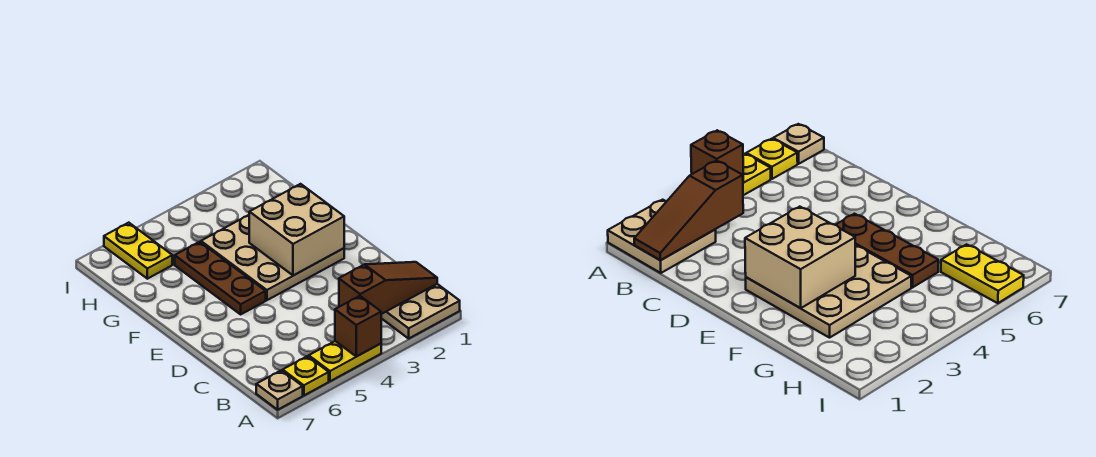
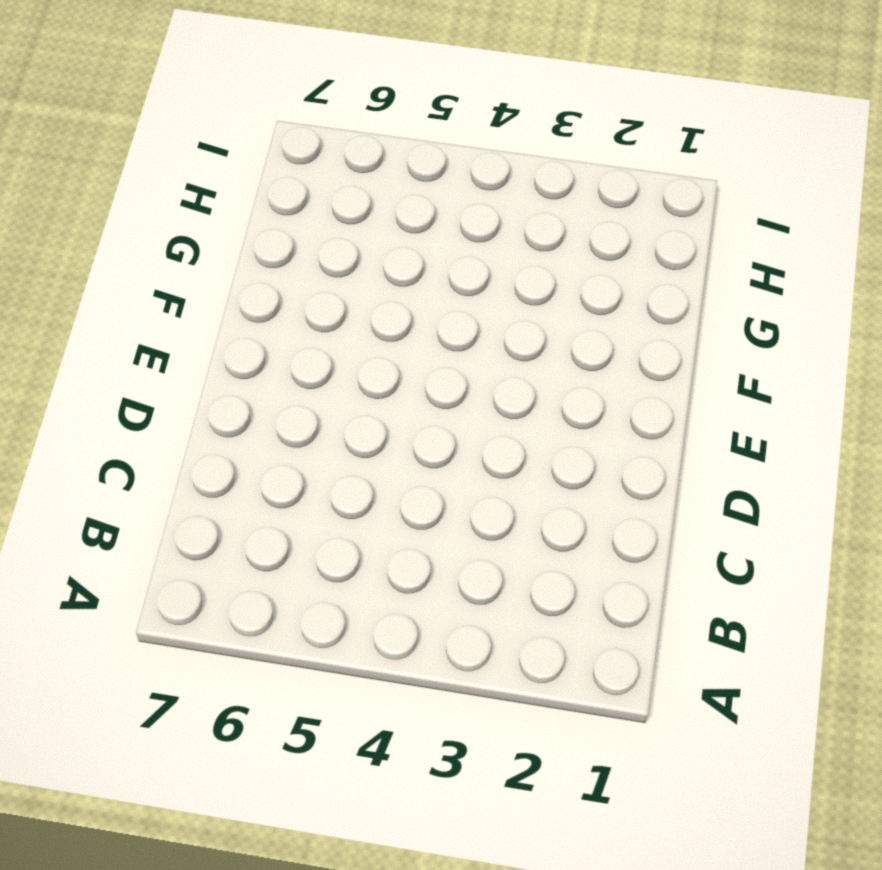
none -> tan 2x2 plate [381,284,460,338]
none -> yellow 1x2 plate [308,341,381,381]

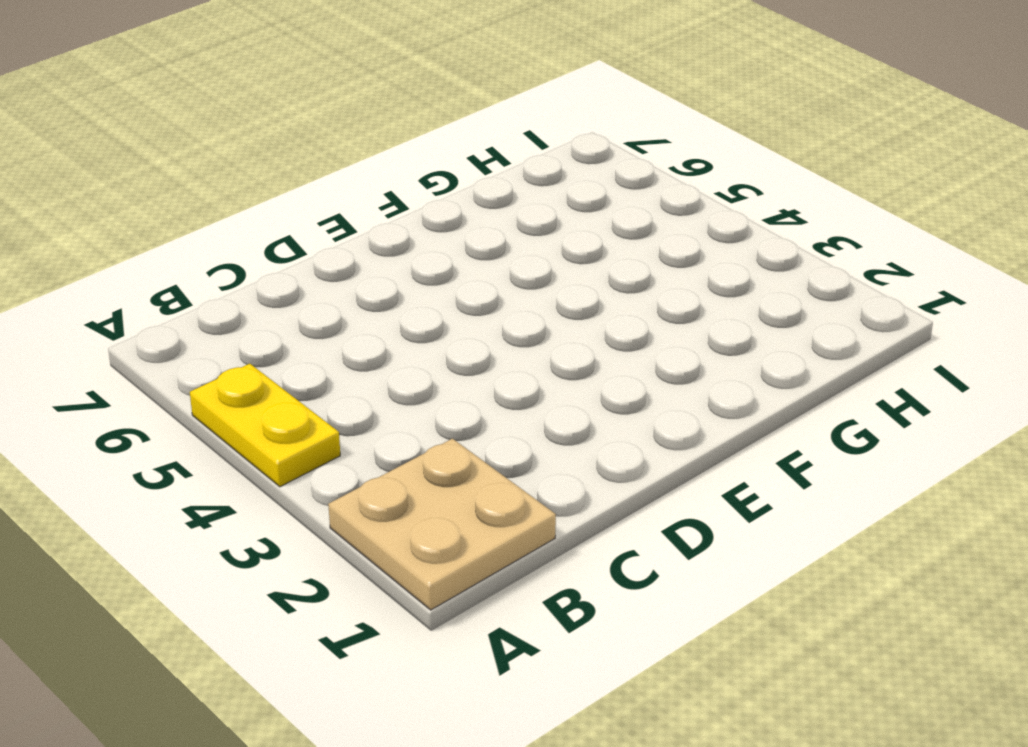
none -> yellow 1x1 plate [283,356,329,395]
none -> tan 1x1 plate [256,370,303,410]

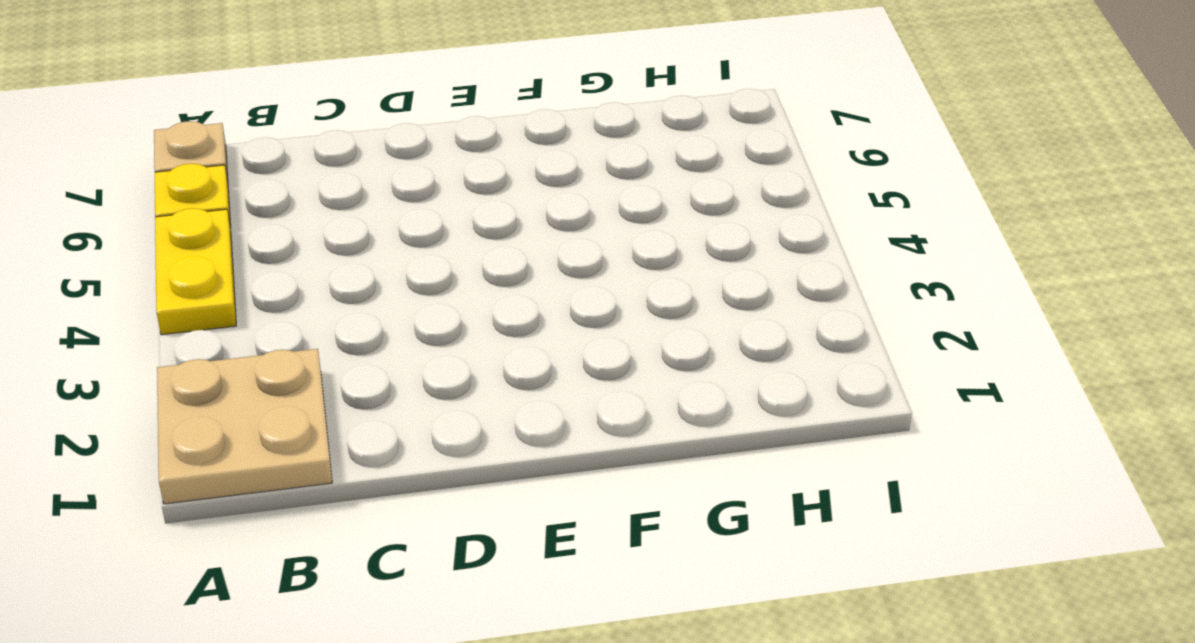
none -> tan 3x3 plate [201,215,344,300]
none -> brown 1x3 plate [175,242,266,314]

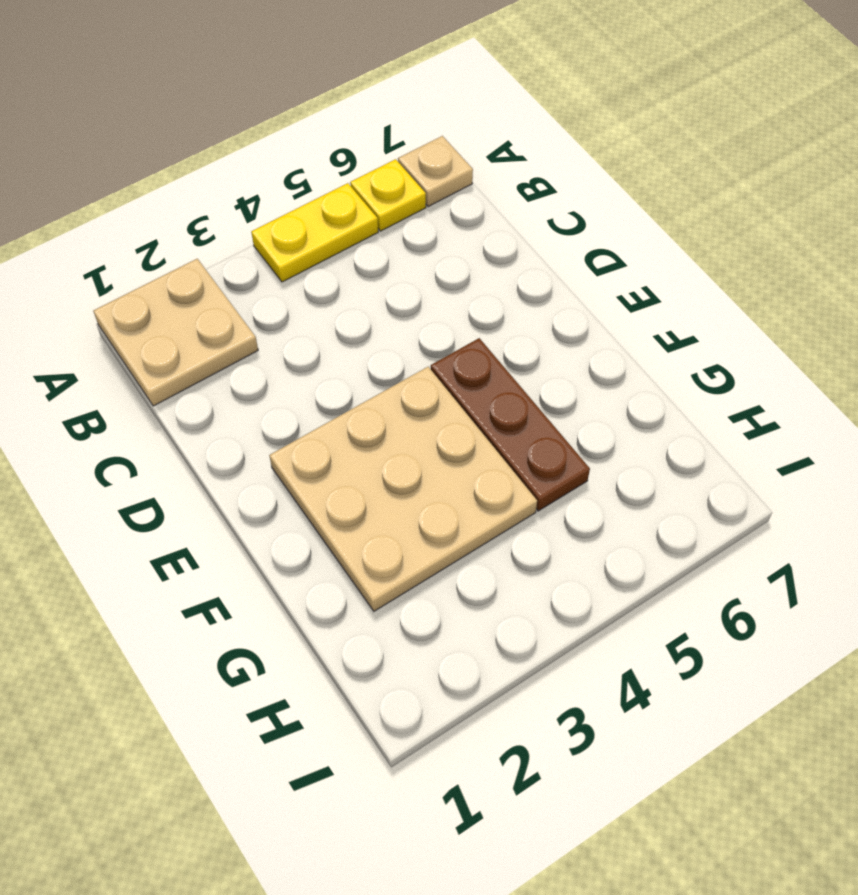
none -> yellow 1x2 plate [104,223,172,279]
none -> brown 1x1 brick [335,296,381,357]

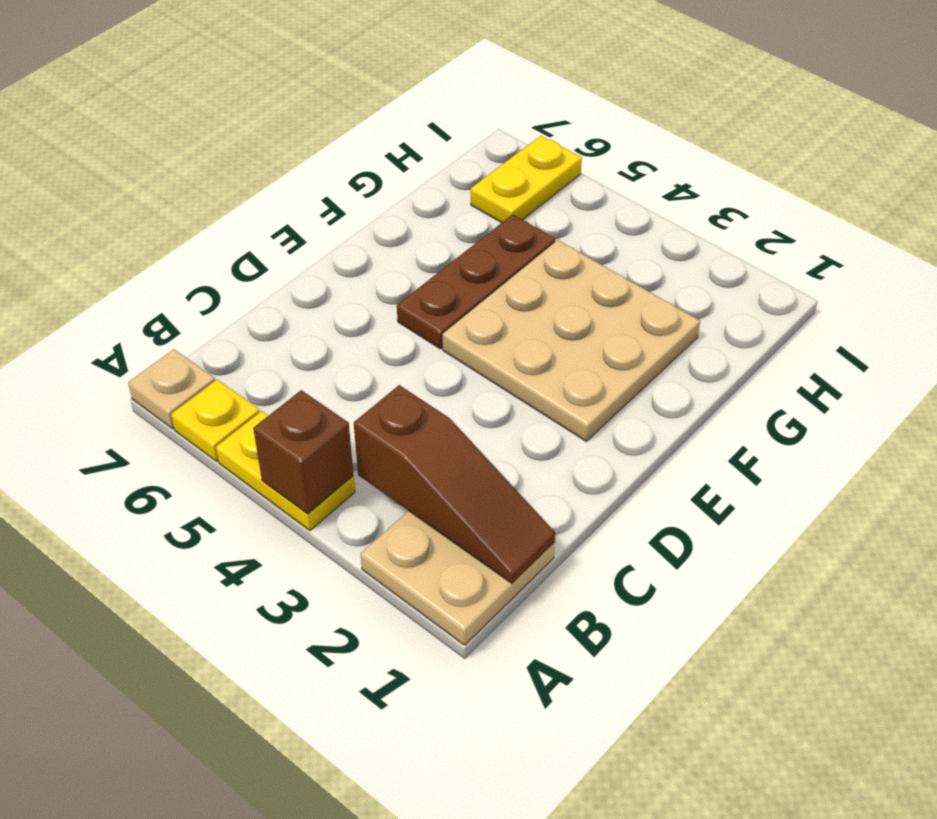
none -> tan 2x2 brick [249,184,344,276]

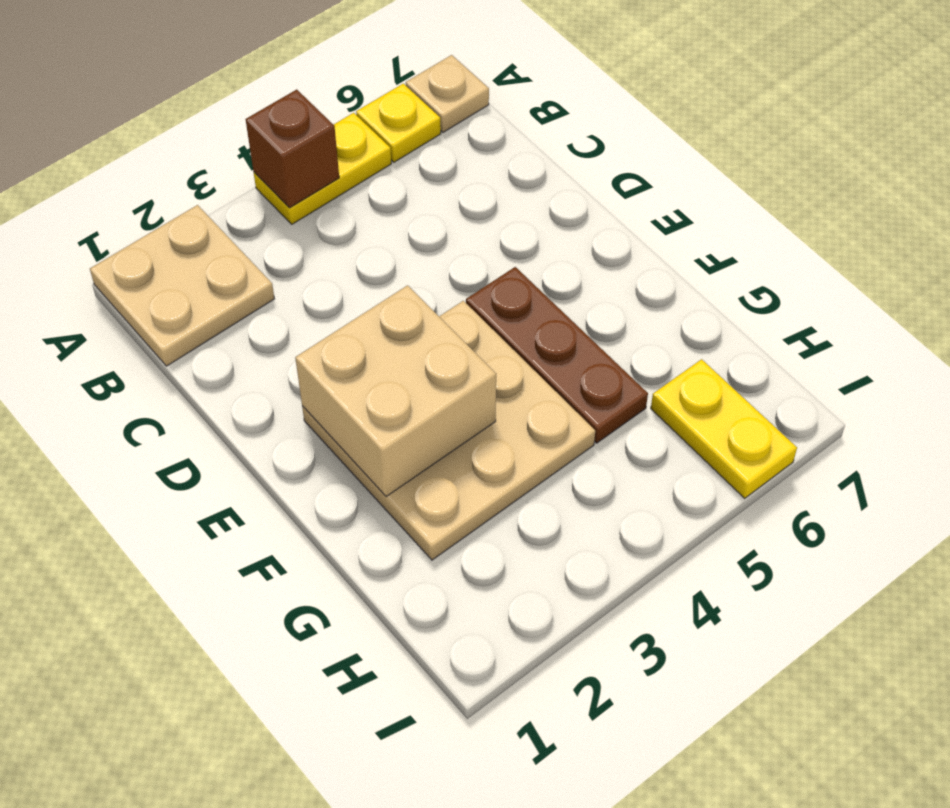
none -> brown 1x3 slope [339,262,437,314]

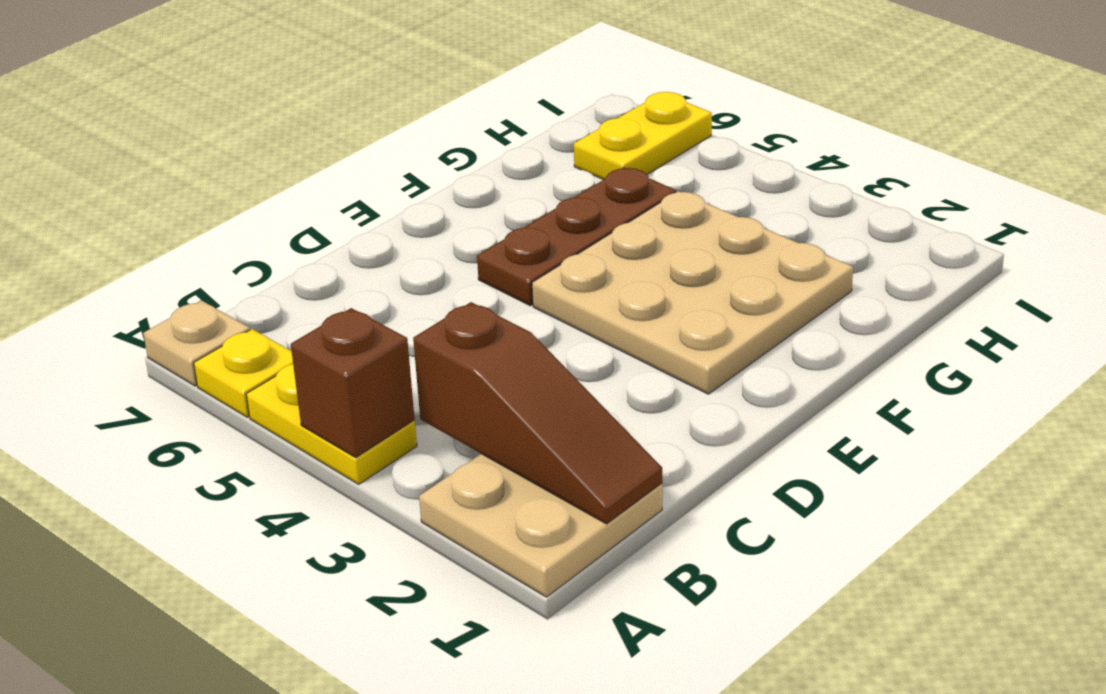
none -> tan 2x2 brick [249,184,344,276]

